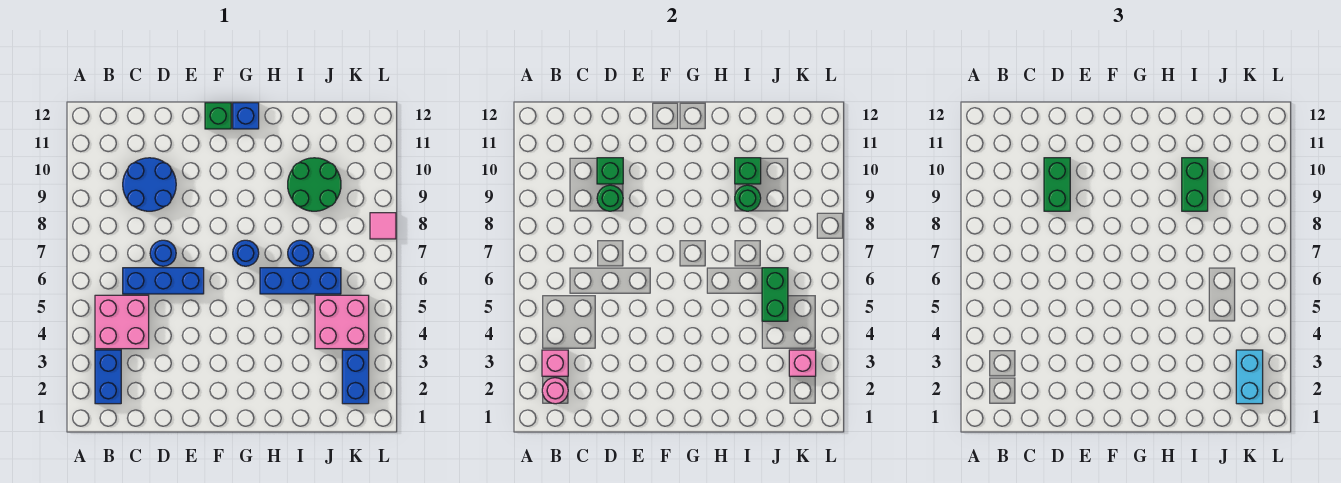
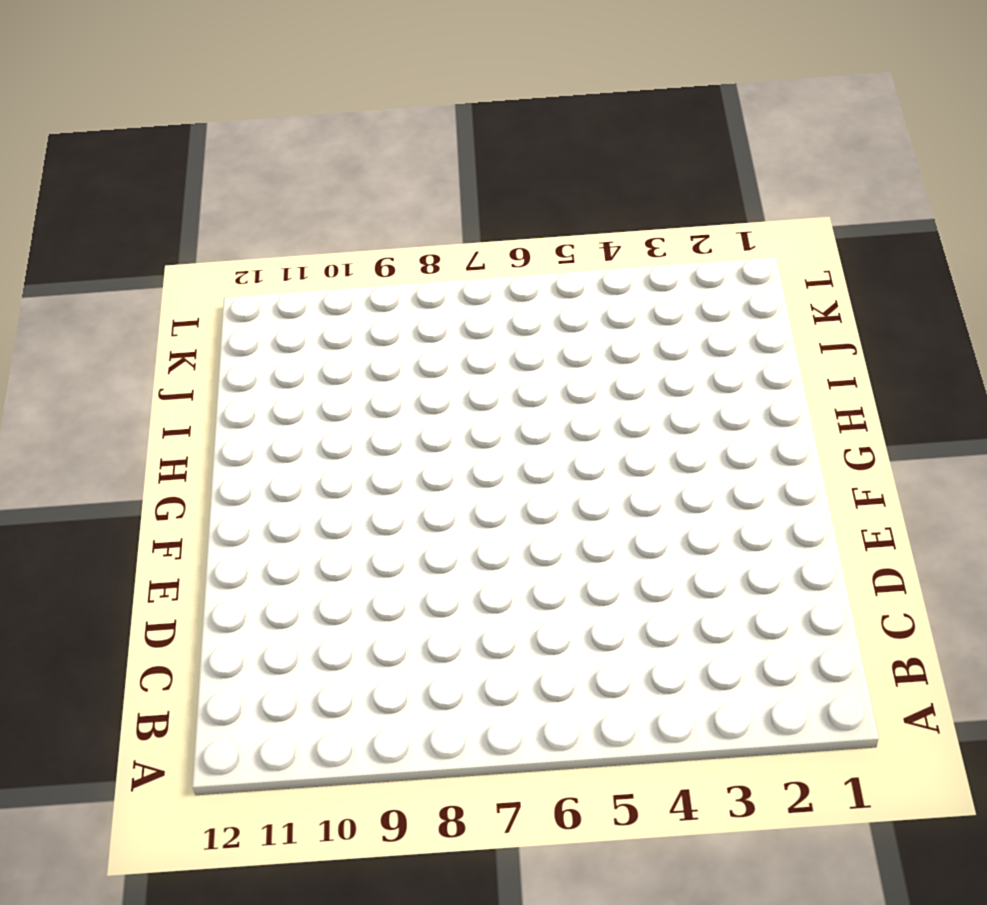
none -> blue 1x2 brick [95,350,121,404]
none -> pink 2x2 brick [95,295,149,349]
none -> blue 1x3 brick [123,268,204,294]

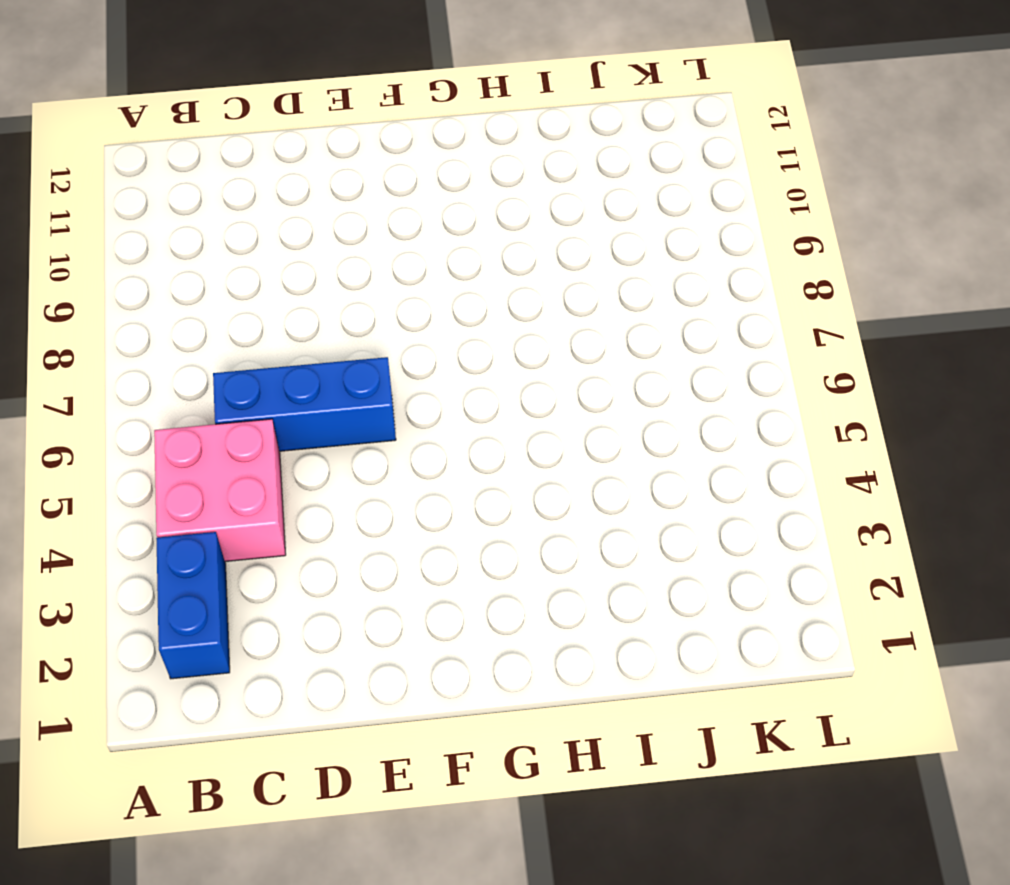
none -> blue 2x2 round brick [123,158,176,211]
none -> blue 1x1 round brick [150,240,176,266]
none -> green 1x1 brick [205,103,231,129]

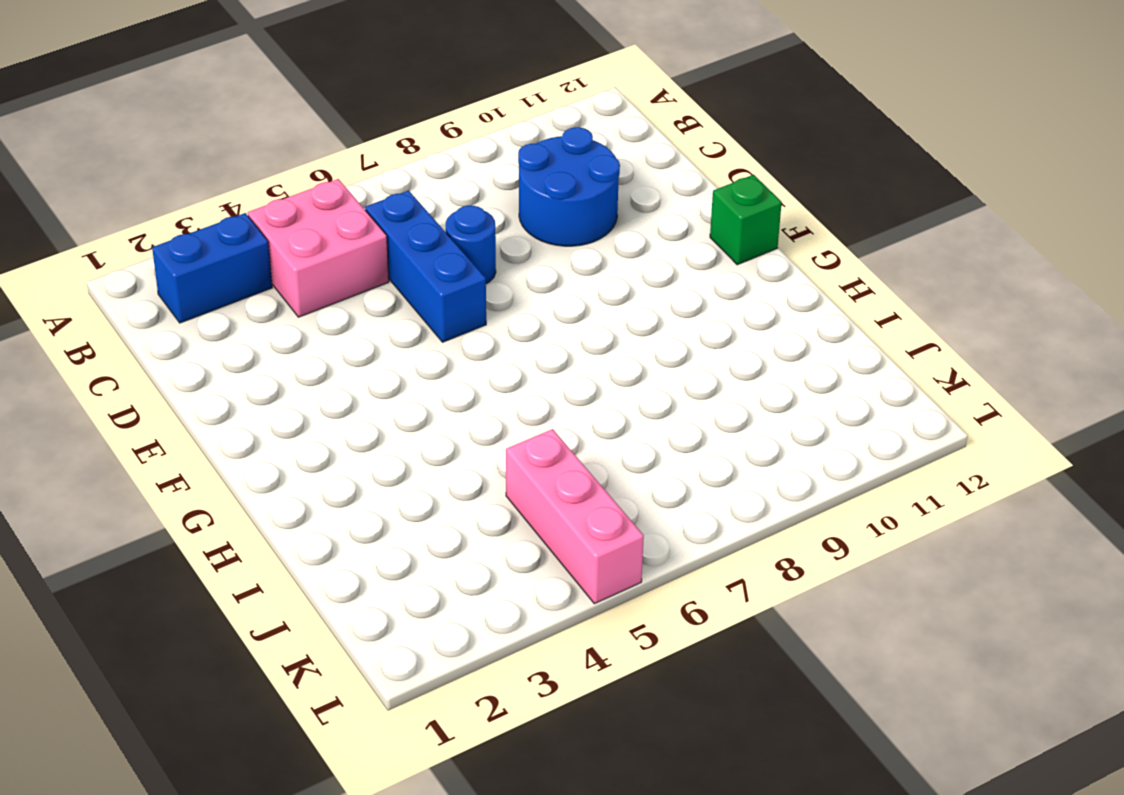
pink 1x3 brick [506,429,644,604] -> pink 2x2 brick [315,295,369,349]
none -> blue 1x1 round brick [233,240,259,266]
none -> blue 1x1 brick [233,103,259,129]
none -> blue 1x3 brick [260,268,341,294]

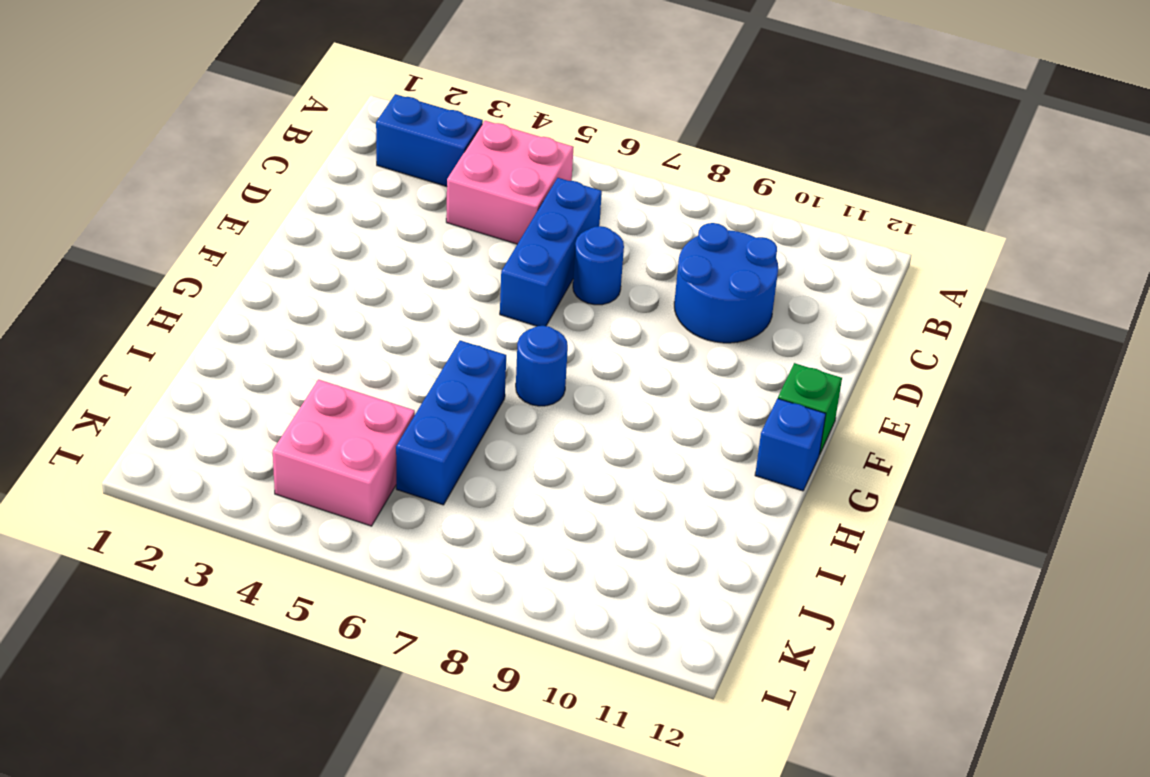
none -> blue 1x1 round brick [288,240,314,266]
none -> green 2x2 round brick [288,158,341,211]
none -> blue 1x2 brick [342,350,369,404]

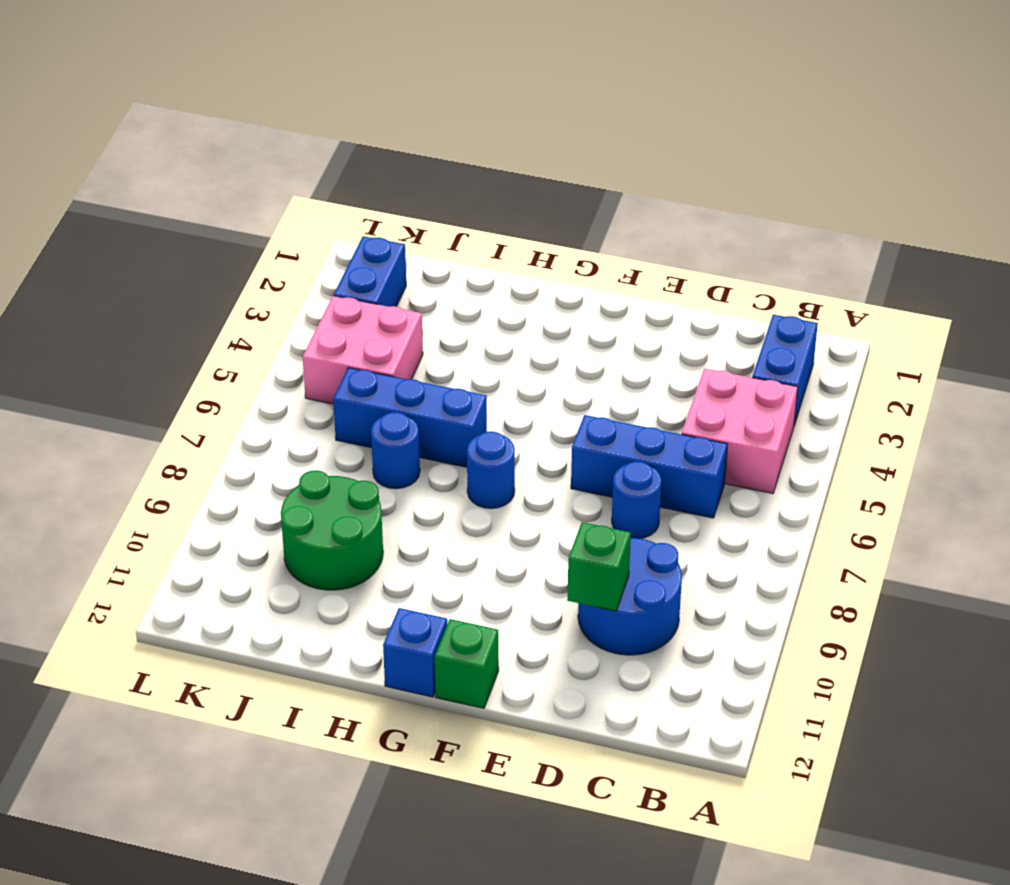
none -> pink 1x1 tile [370,213,396,239]
none -> pink 1x1 round brick [542,378,568,404]
none -> pink 1x1 brick [542,350,568,376]

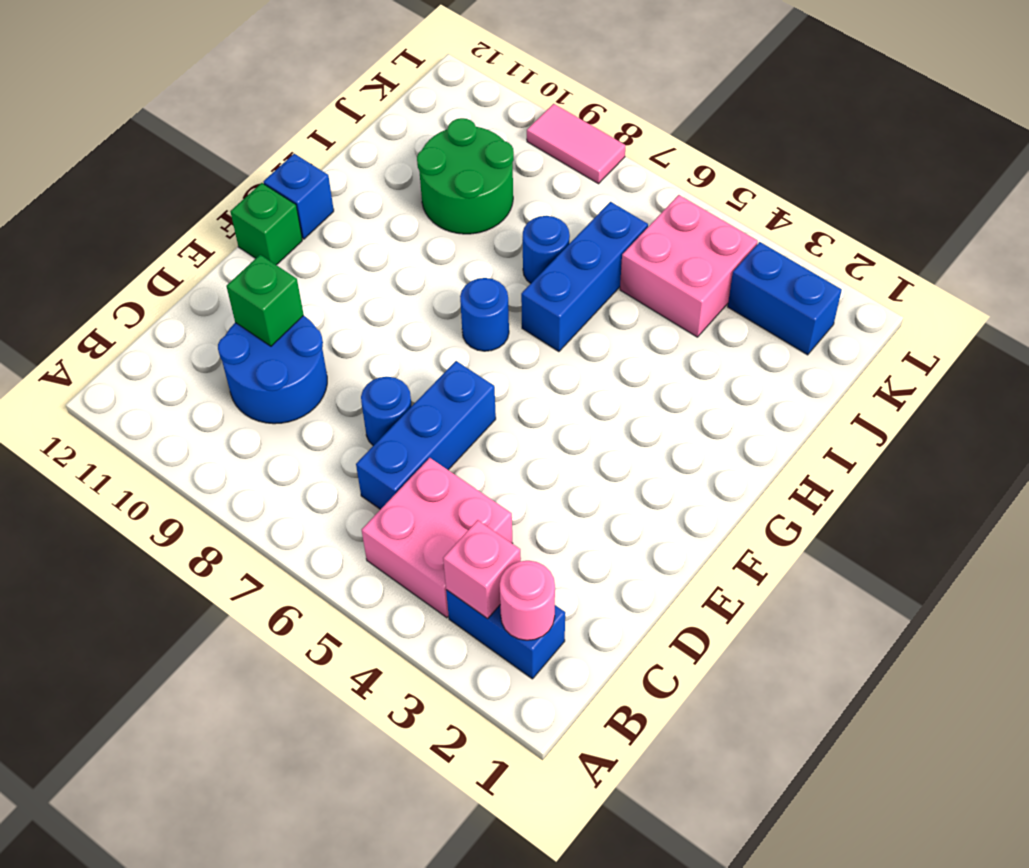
pink 1x2 tile [527,104,626,184] -> pink 1x1 tile [370,213,396,239]
none -> green 1x1 round brick [597,185,623,211]
none -> green 1x1 round brick [735,185,761,211]
none -> green 1x1 brick [735,158,761,184]

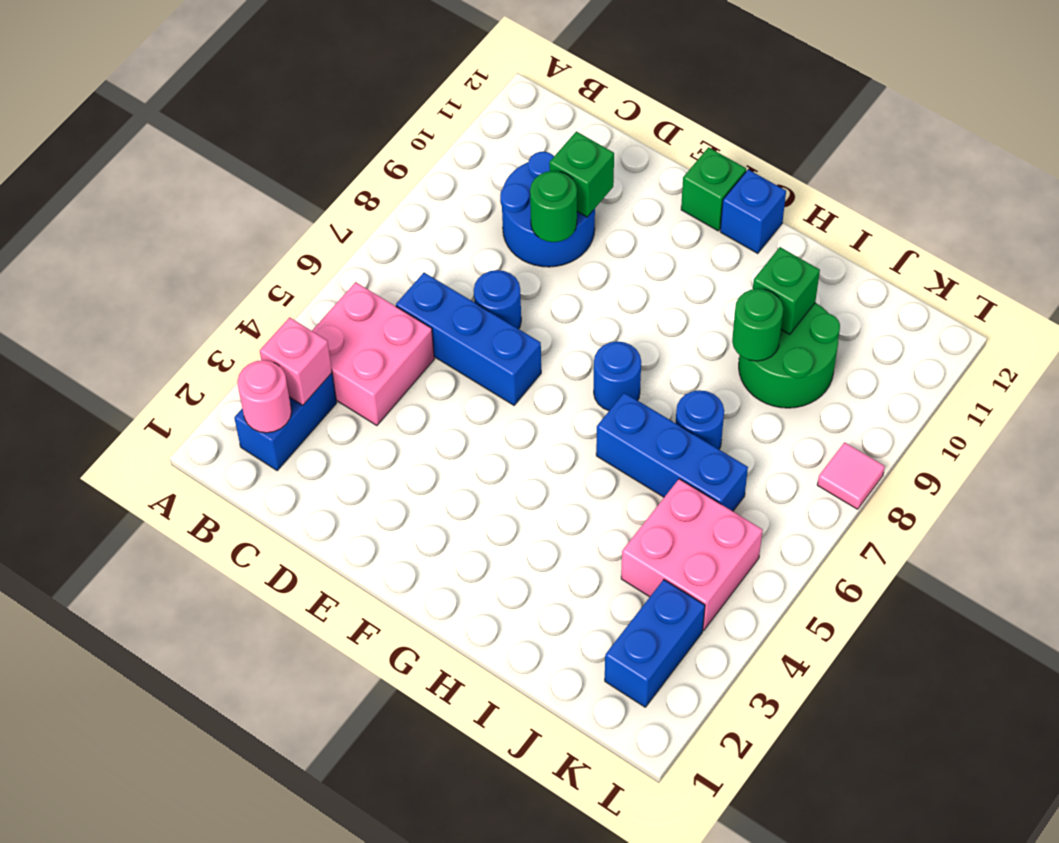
none -> green 1x2 brick [762,268,788,321]
none -> pink 1x1 brick [789,350,816,376]
none -> green 1x2 brick [1044,158,1070,211]

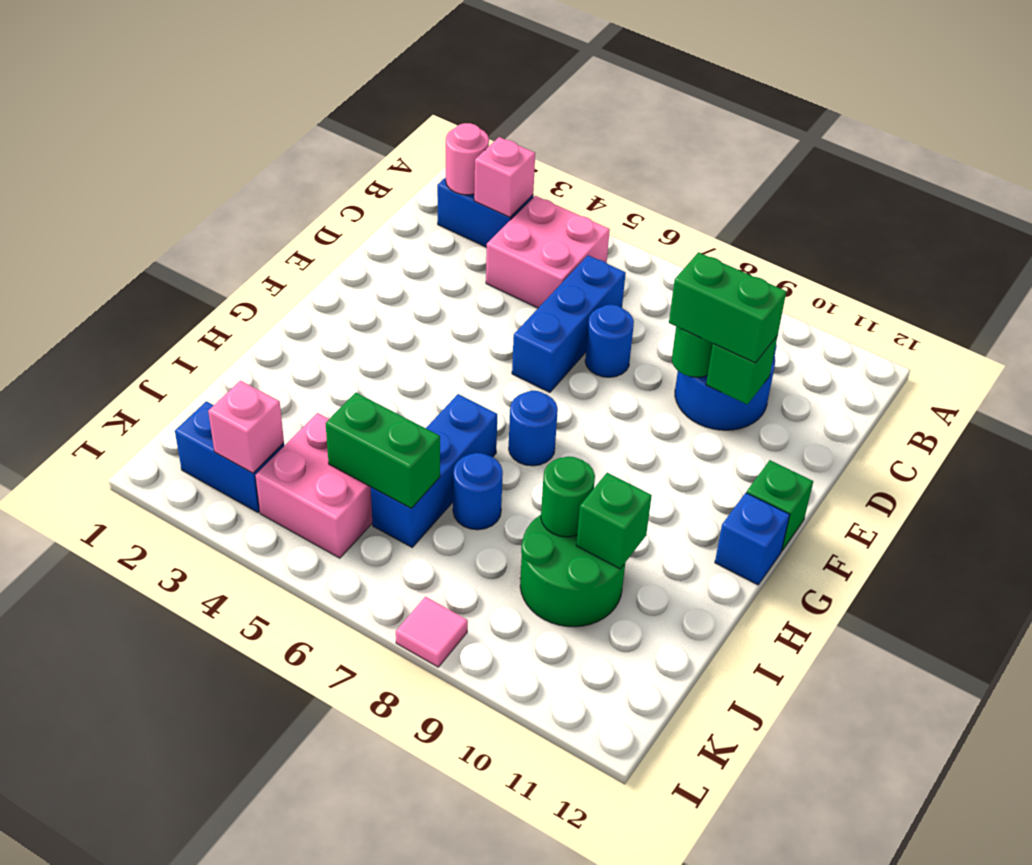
none -> green 1x2 brick [1182,158,1208,211]
none -> cyan 1x2 brick [1236,350,1263,404]

